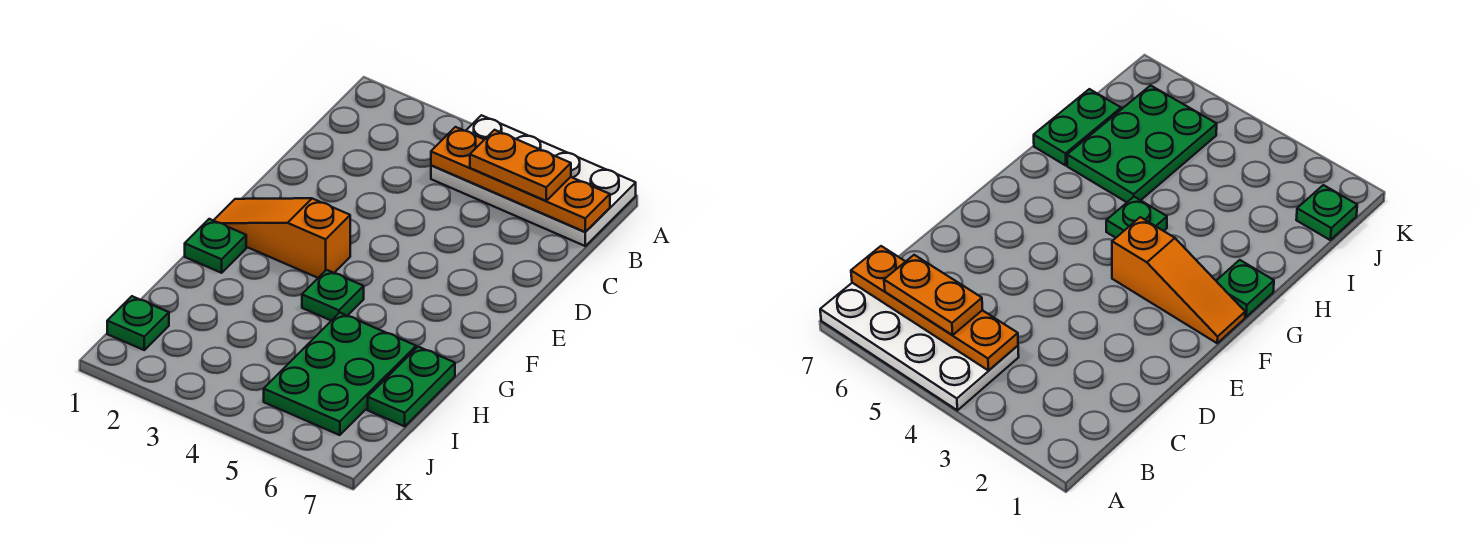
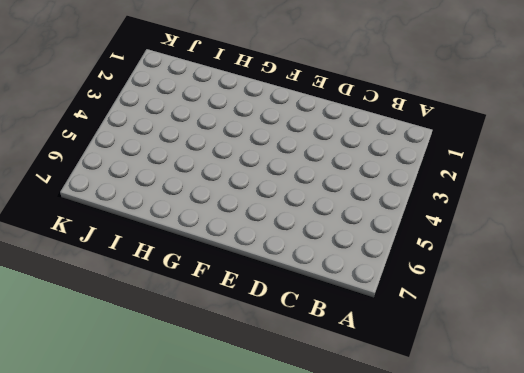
none -> white 2x4 plate [431,115,636,246]
none -> orange 1x3 slope [213,198,350,278]

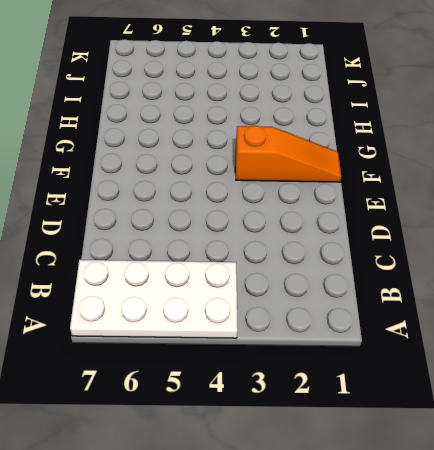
none -> green 1x1 plate [185,219,246,273]
none -> green 1x1 plate [302,270,364,321]

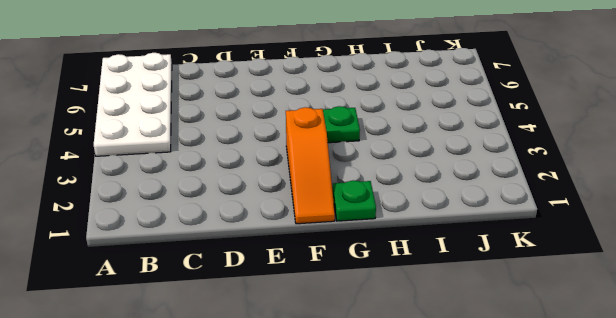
none -> green 2x3 plate [264,313,416,435]
none -> green 1x2 plate [368,347,455,426]

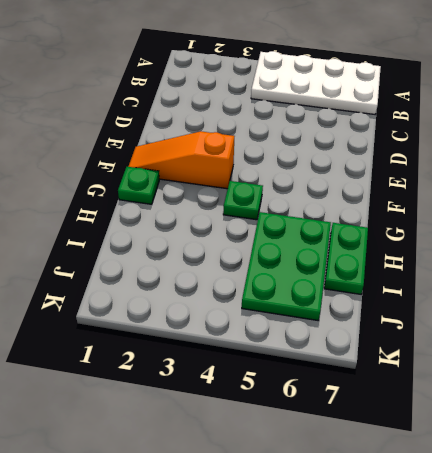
none -> green 1x1 plate [107,296,169,350]
none -> orange 1x4 plate [431,127,610,232]

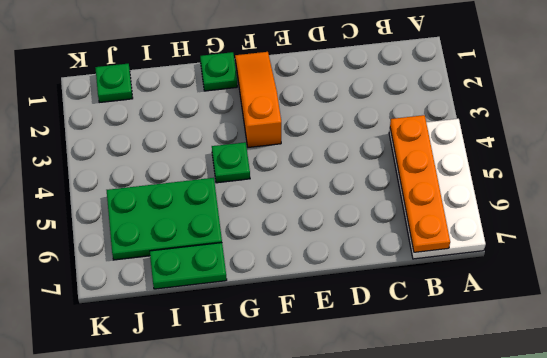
none -> orange 1x2 plate [470,130,571,201]

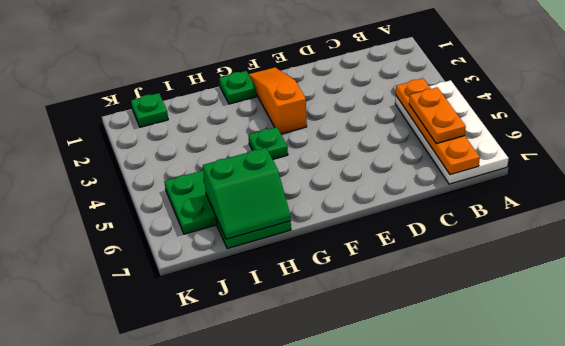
green 2x2 slope [203,148,291,239] -> none

